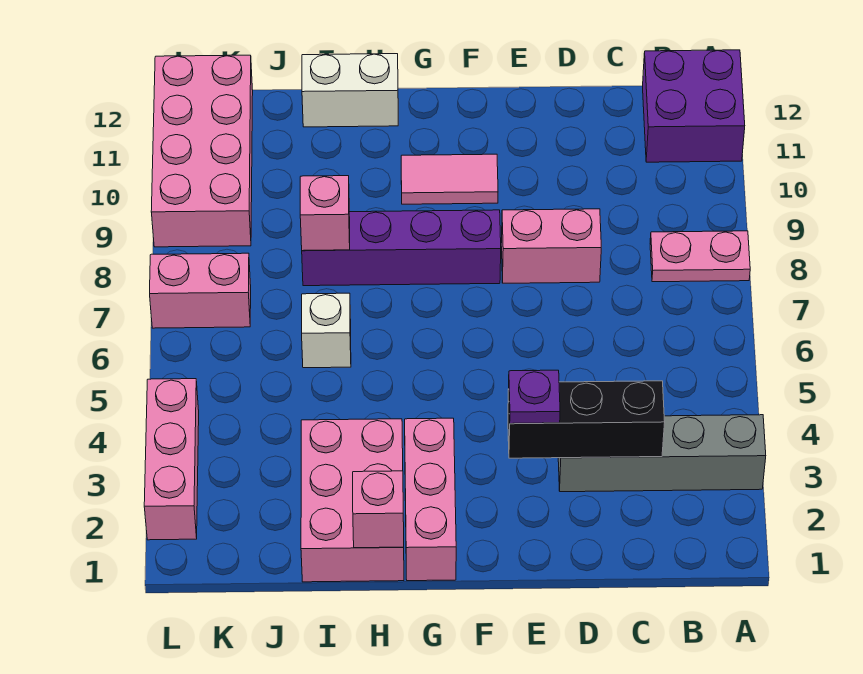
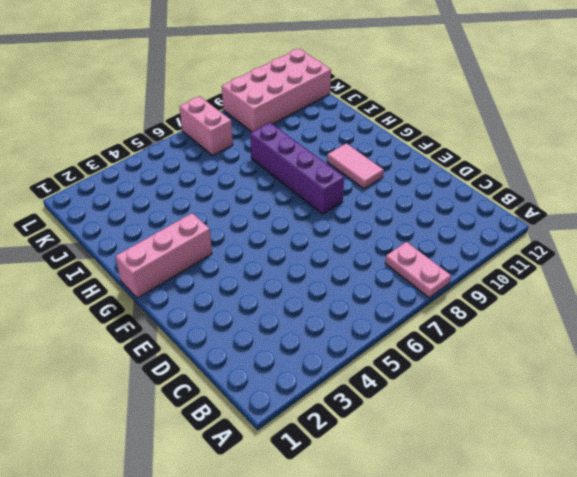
none -> grey 1x4 brick [558,415,766,492]
none -> purple 2x2 brick [643,50,745,162]
none -> pink 1x2 brick [501,209,601,283]

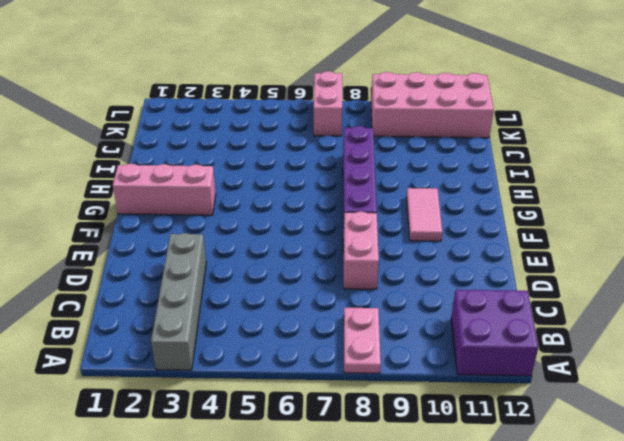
none -> pink 2x3 brick [301,419,404,582]
none -> white 1x2 brick [302,54,398,127]
none -> white 1x1 brick [302,293,351,368]

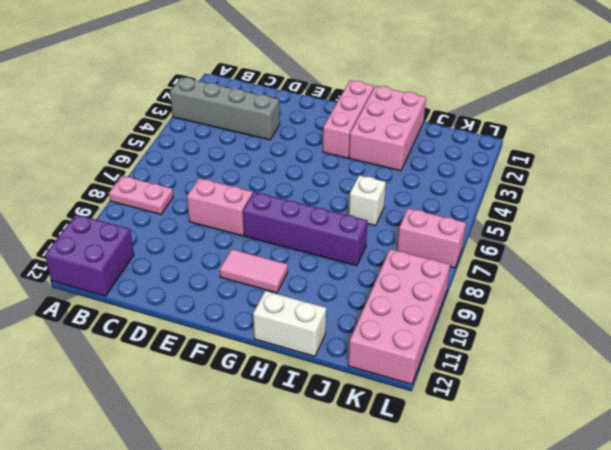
none -> pink 1x3 brick [144,379,199,540]
none -> black 1x3 brick [508,381,665,458]
none -> pink 1x1 brick [353,471,404,548]

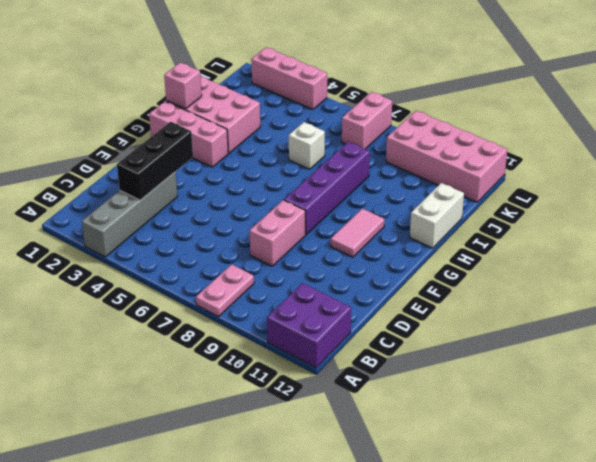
none -> pink 1x1 brick [300,176,350,251]
none -> purple 1x1 plate [509,370,560,424]

